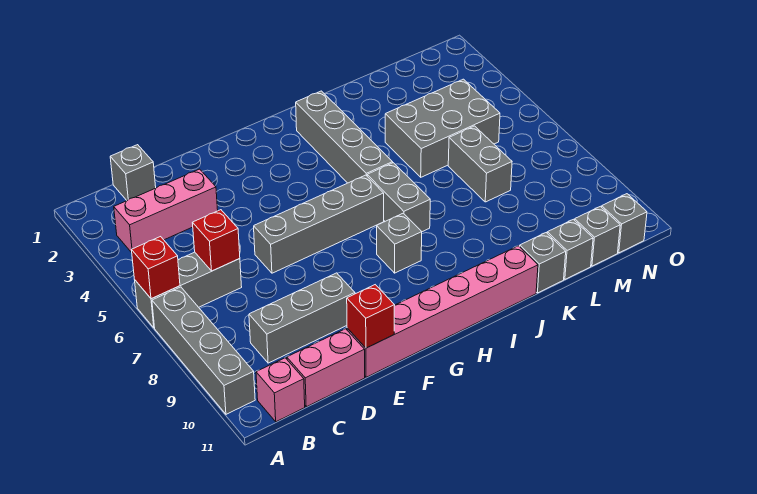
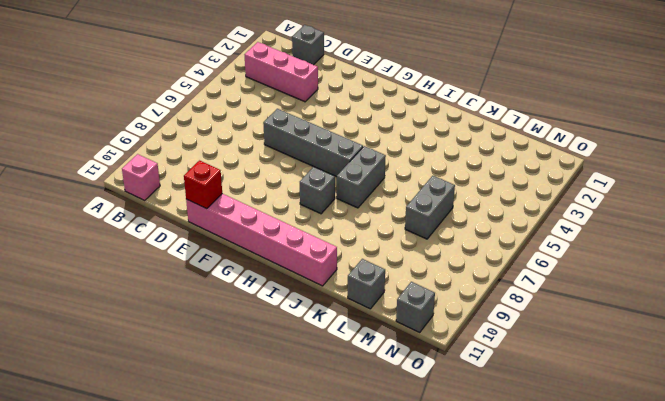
none -> grey 1x3 brick [135,252,242,328]
none -> grey 1x4 brick [152,287,255,414]
none -> grey 1x3 brick [249,273,355,363]

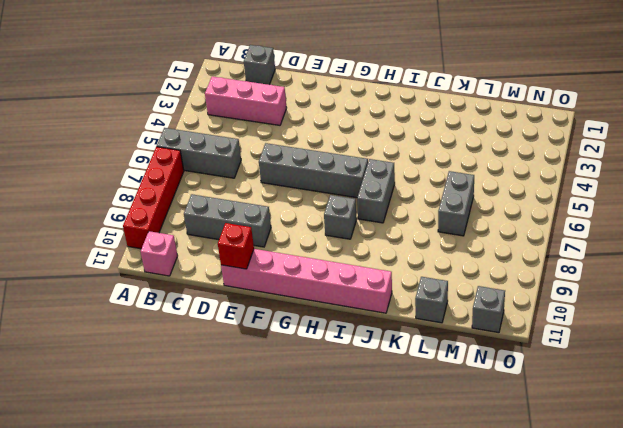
red 1x4 brick [123,147,184,249] -> grey 1x4 brick [152,287,255,414]
none -> pink 1x2 brick [287,329,365,407]
none -> grey 1x4 brick [296,91,393,183]
none -> grey 2x3 brick [385,79,500,177]

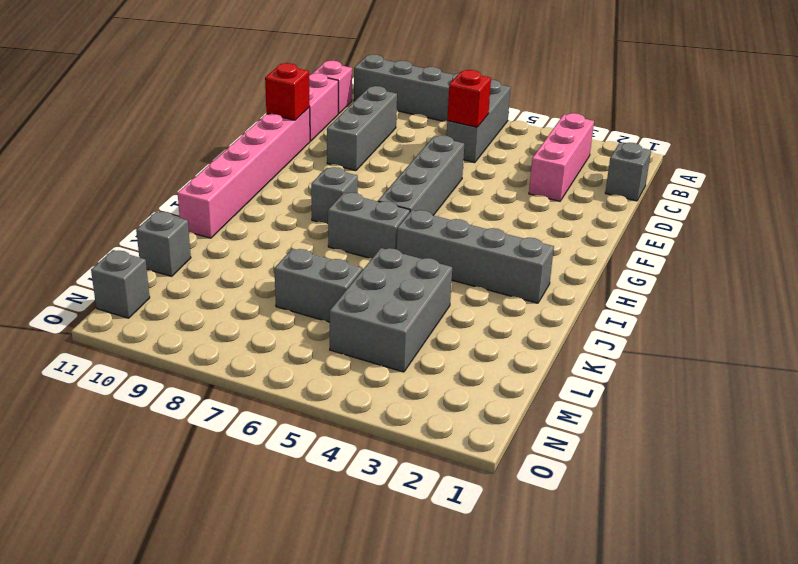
none -> grey 1x1 brick [520,233,566,293]
none -> grey 1x1 brick [575,206,620,266]
none -> red 1x1 brick [132,237,180,299]

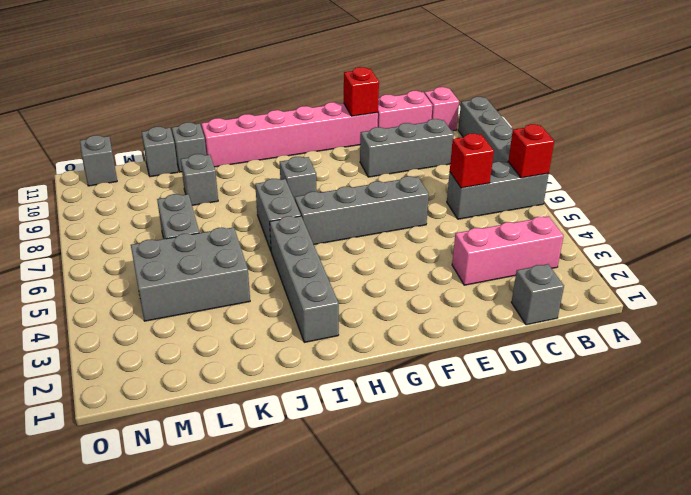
grey 1x1 brick [181,154,218,205] -> grey 1x1 brick moved to [575,206,620,266]

